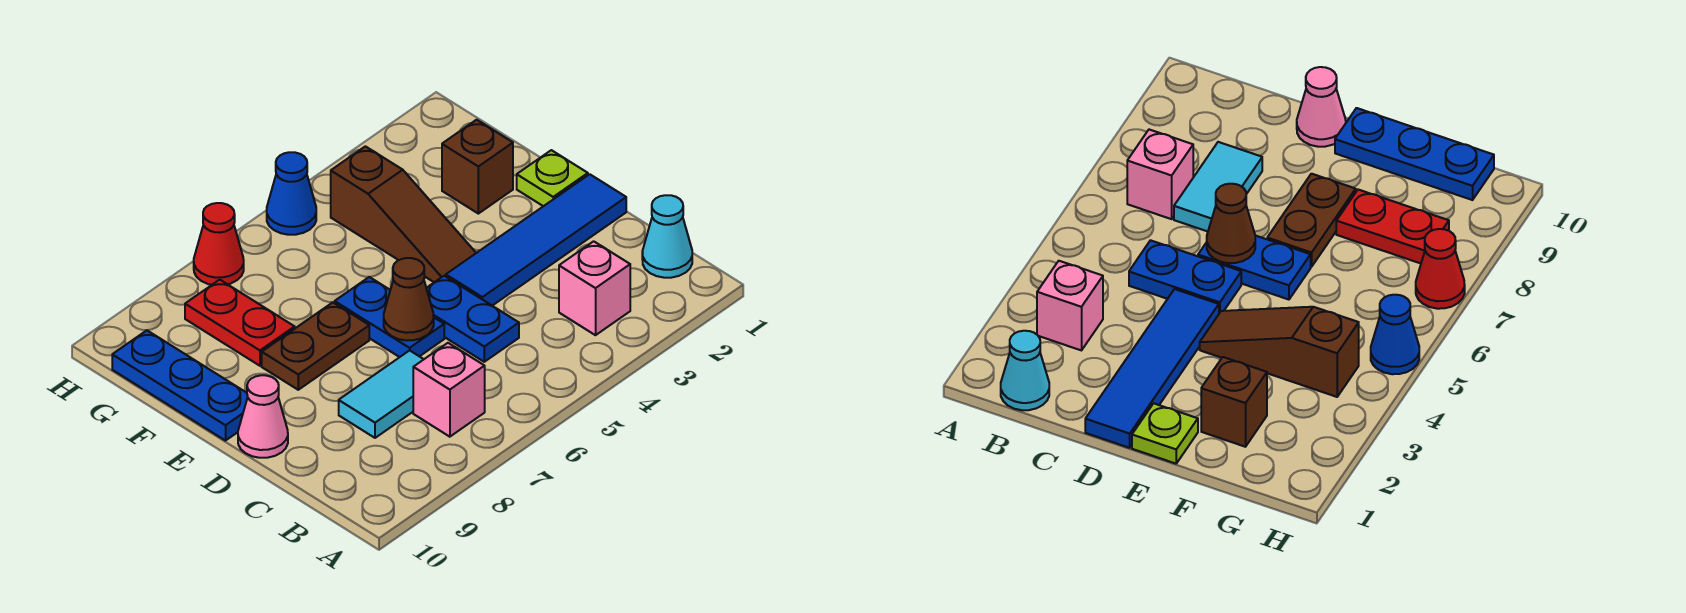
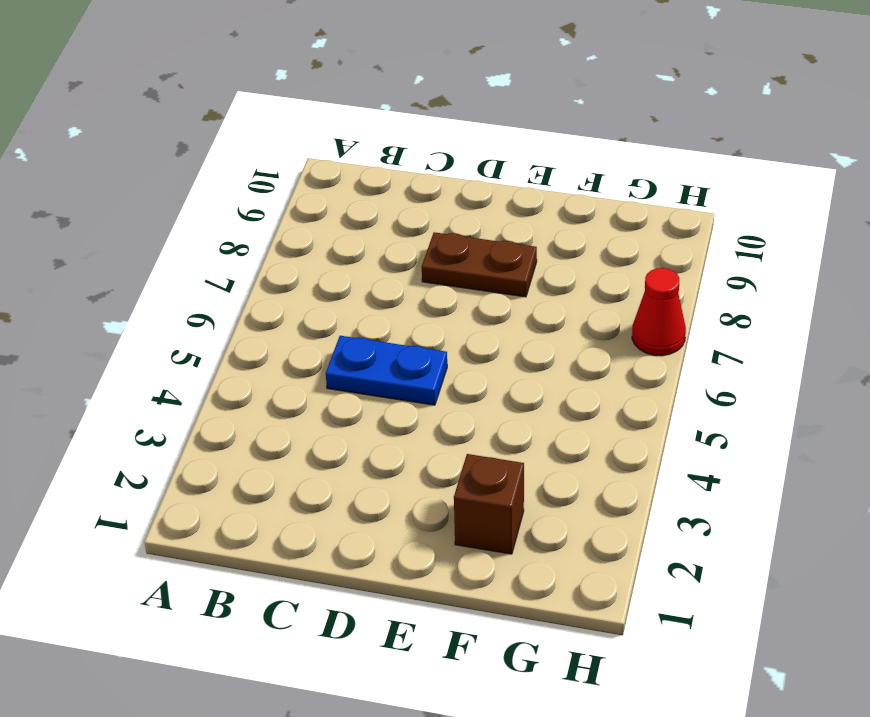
brown 1x2 plate [422,232,537,297] -> brown 1x2 plate turned to [262,302,369,390]
none -> cyan 1x1 cone [642,195,692,278]
none -> pink 1x1 brick [559,241,630,335]
none -> pink 1x1 brick [413,343,485,437]

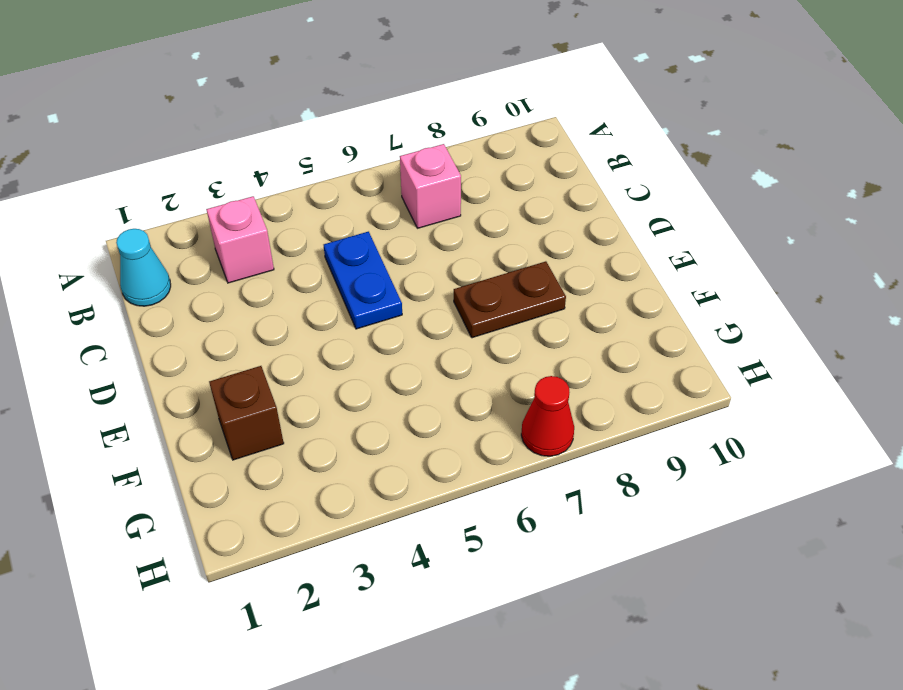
none -> cyan 1x2 tile [339,350,424,438]
none -> blue 1x4 tile [446,174,626,306]
none -> blue 1x2 plate [335,277,444,357]

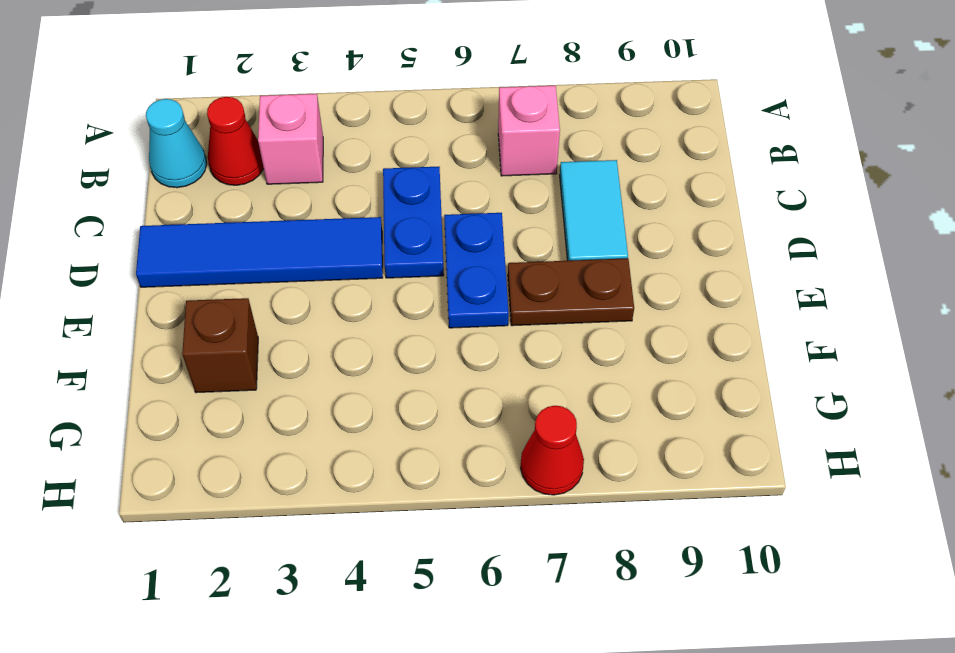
red 1x1 cone [207,97,264,185] -> none
cyan 1x2 tile [560,160,628,261] -> cyan 1x2 tile turned to [339,350,424,438]
none -> pink 1x1 cone [238,375,288,458]
none -> lime 1x1 plate [517,150,588,206]
none -> brown 1x3 slope [331,146,476,282]

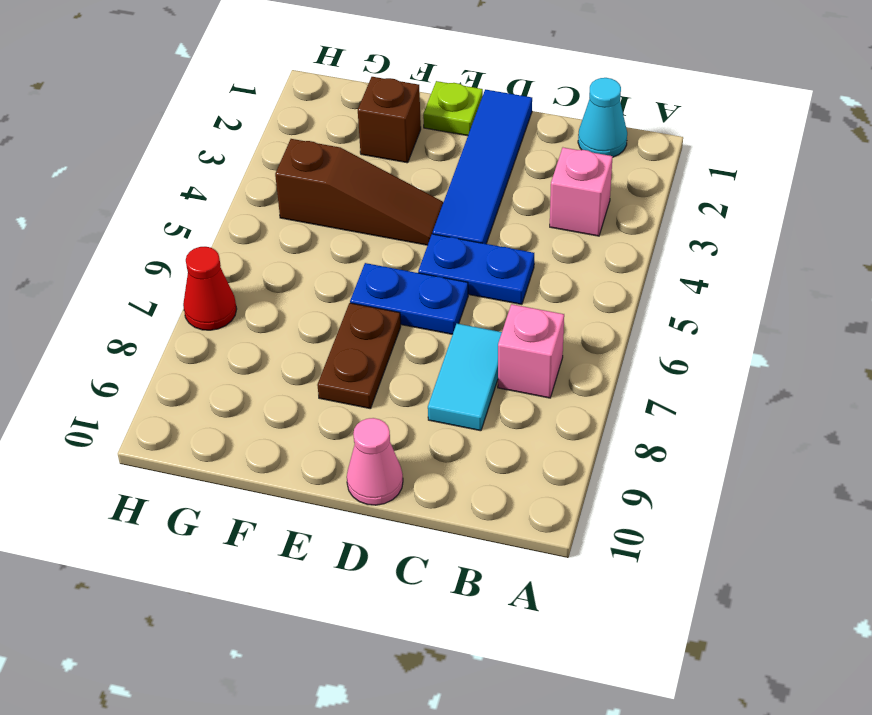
none -> blue 1x3 plate [112,330,248,441]
none -> red 1x2 plate [185,280,295,366]
none -> blue 1x1 cone [267,152,316,235]

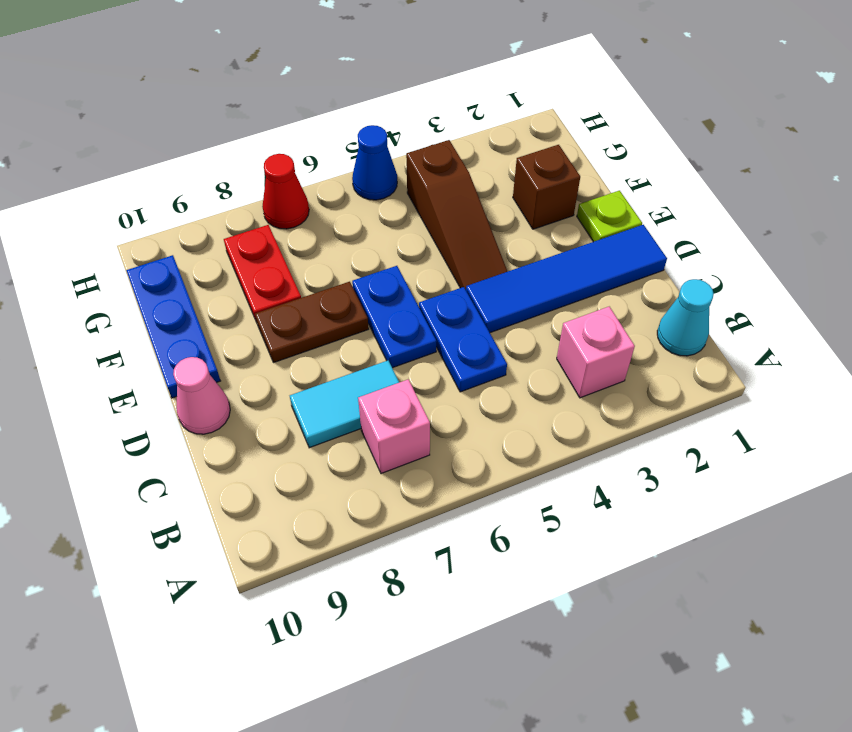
none -> brown 1x1 cone [384,258,434,340]

